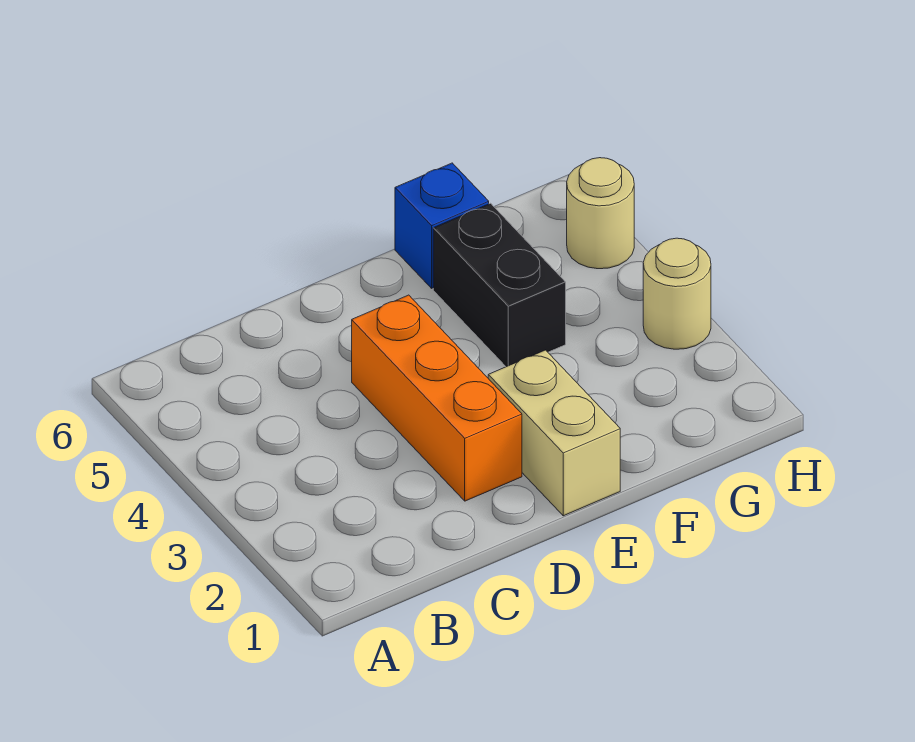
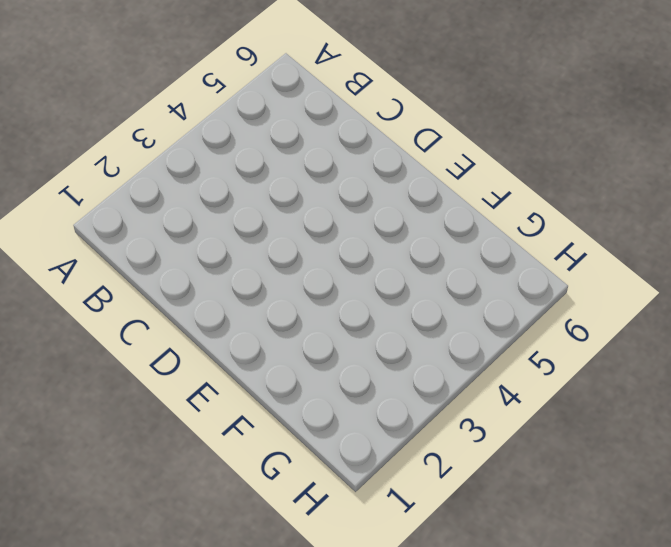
none -> orange 1x3 brick [352,295,522,501]
none -> tan 1x2 brick [488,350,620,516]

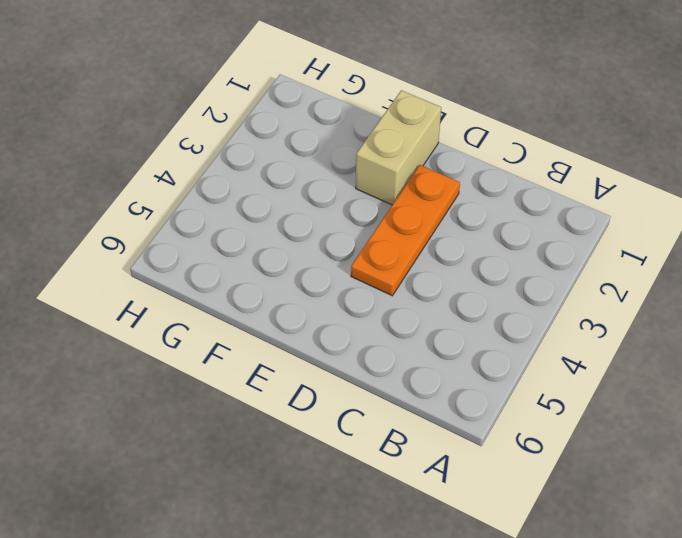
orange 1x3 plate [351,165,460,296] -> orange 1x3 brick [352,295,522,501]
none -> black 1x2 brick [433,203,566,367]
none -> blue 1x1 brick [395,163,489,288]

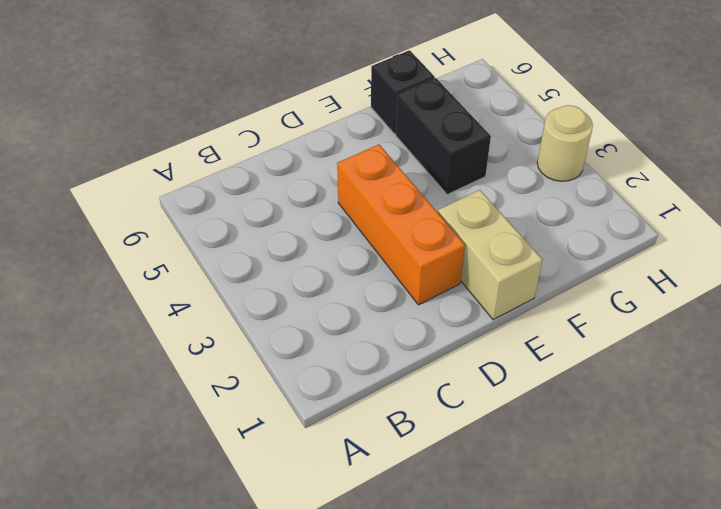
black 1x1 brick [371,50,435,134] -> blue 1x1 brick [395,163,489,288]
none -> tan 1x1 round brick [567,158,634,269]

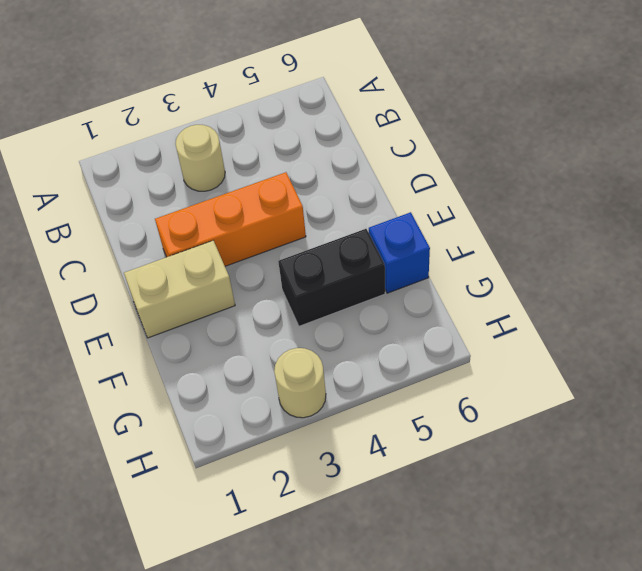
tan 1x1 round brick [175,125,225,191] -> tan 1x1 round brick moved to [567,158,634,269]

